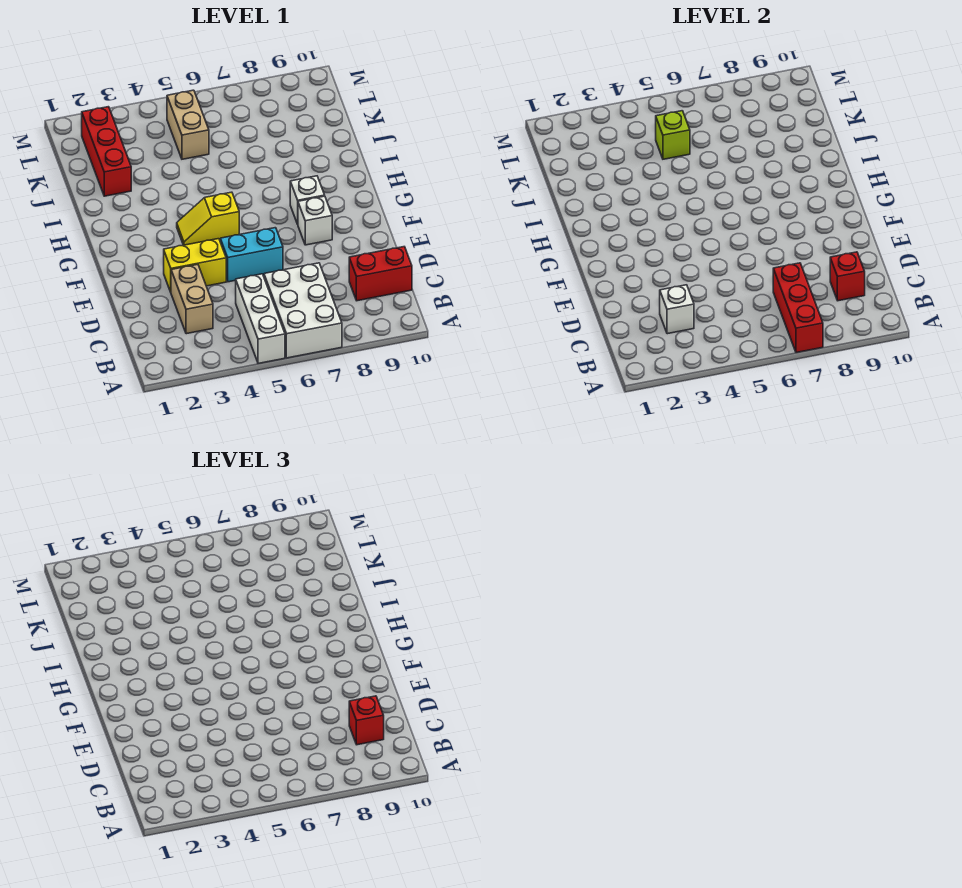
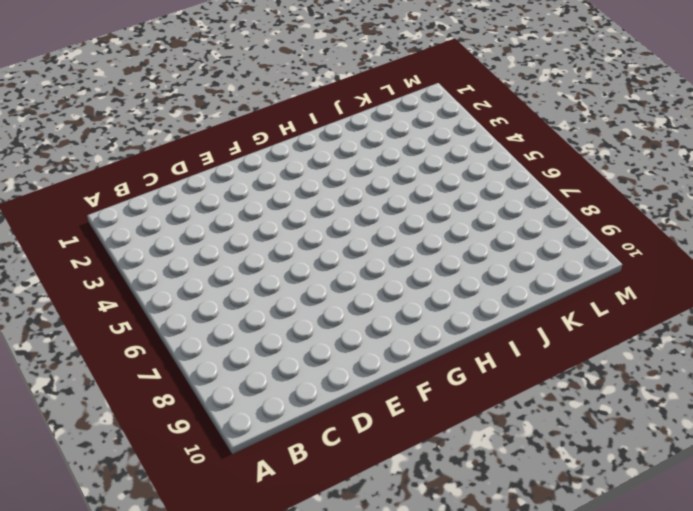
none -> white 1x3 brick [236,274,285,363]
none -> white 2x3 brick [264,263,342,358]
none -> tan 1x2 brick [171,264,213,334]

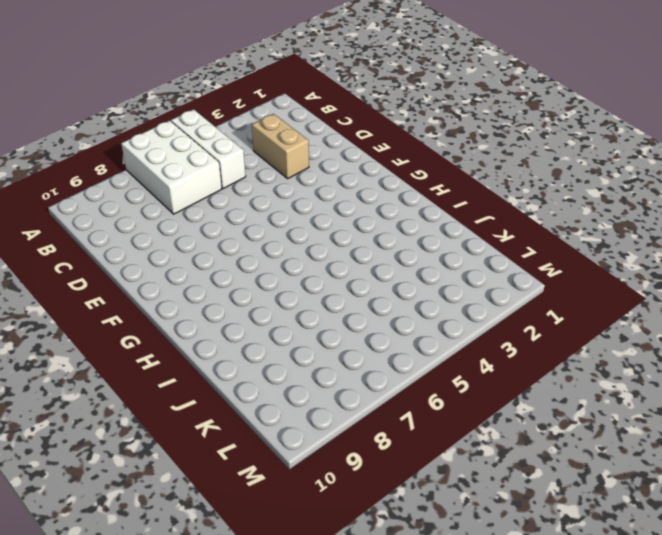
none -> red 1x2 brick [349,247,412,301]
none -> yellow 1x2 brick [164,239,226,292]
none -> cyan 1x2 brick [220,228,283,282]

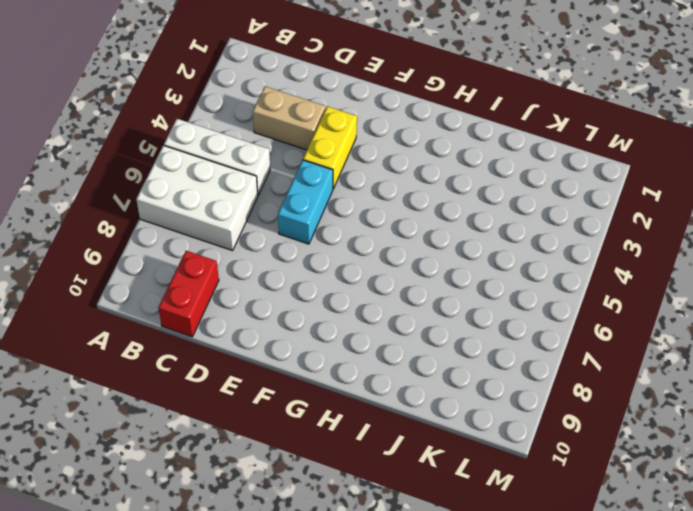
none -> white 1x1 brick [298,196,332,245]
none -> yellow 1x2 slope [177,192,239,245]
none -> white 1x1 brick [290,176,325,224]

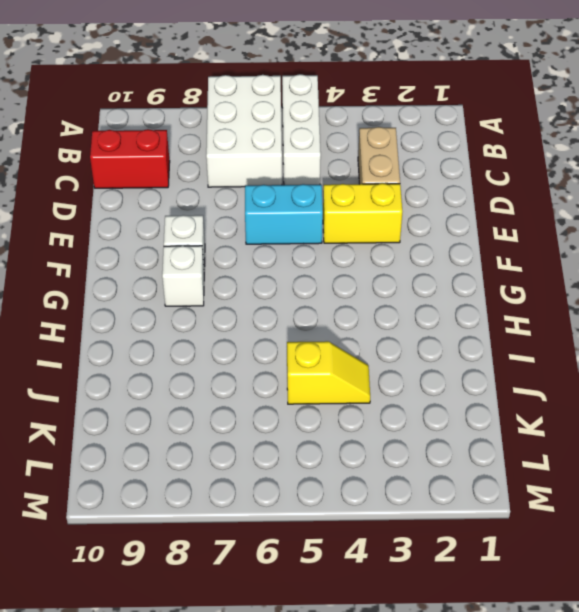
yellow 1x2 slope [287,341,370,404] -> yellow 1x2 slope moved to [177,192,239,245]
none -> red 1x3 brick [82,107,131,196]
none -> tan 1x2 brick [167,90,209,159]
none -> red 1x3 brick [773,263,823,353]

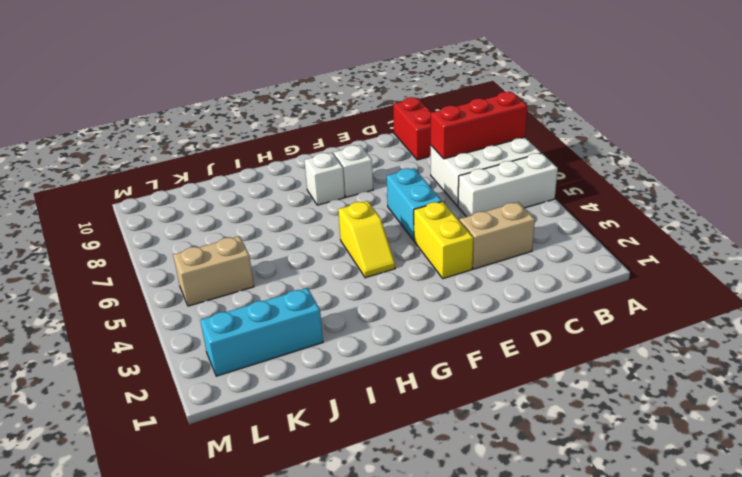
cyan 1x3 brick [200,288,323,376] -> red 1x3 brick [82,107,131,196]
none -> white 1x1 brick [660,285,694,334]
none -> red 1x1 brick [830,252,865,301]
none -> lime 1x1 brick [656,111,690,159]

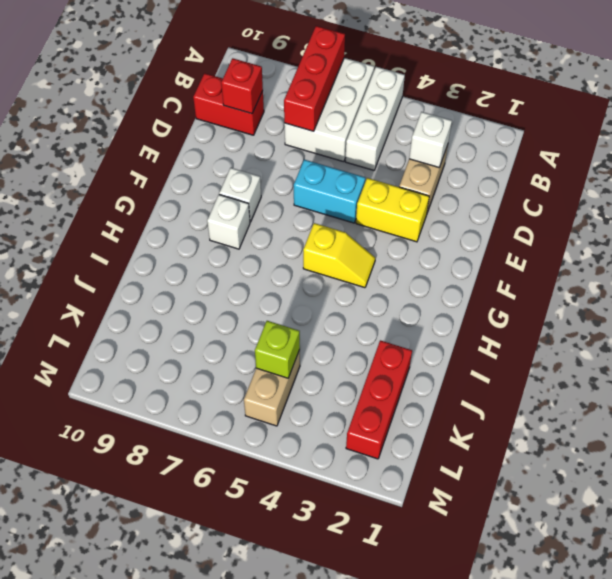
none -> red 1x1 brick [349,696,384,745]

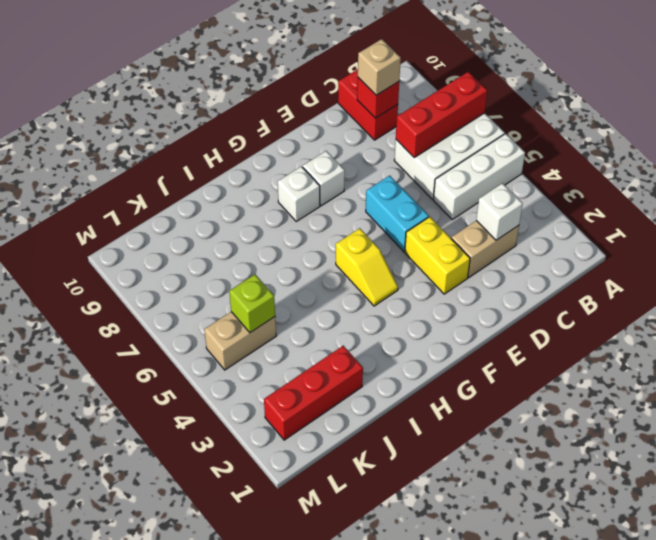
tan 1x1 brick [358,39,401,95] -> red 1x1 brick [349,696,384,745]

